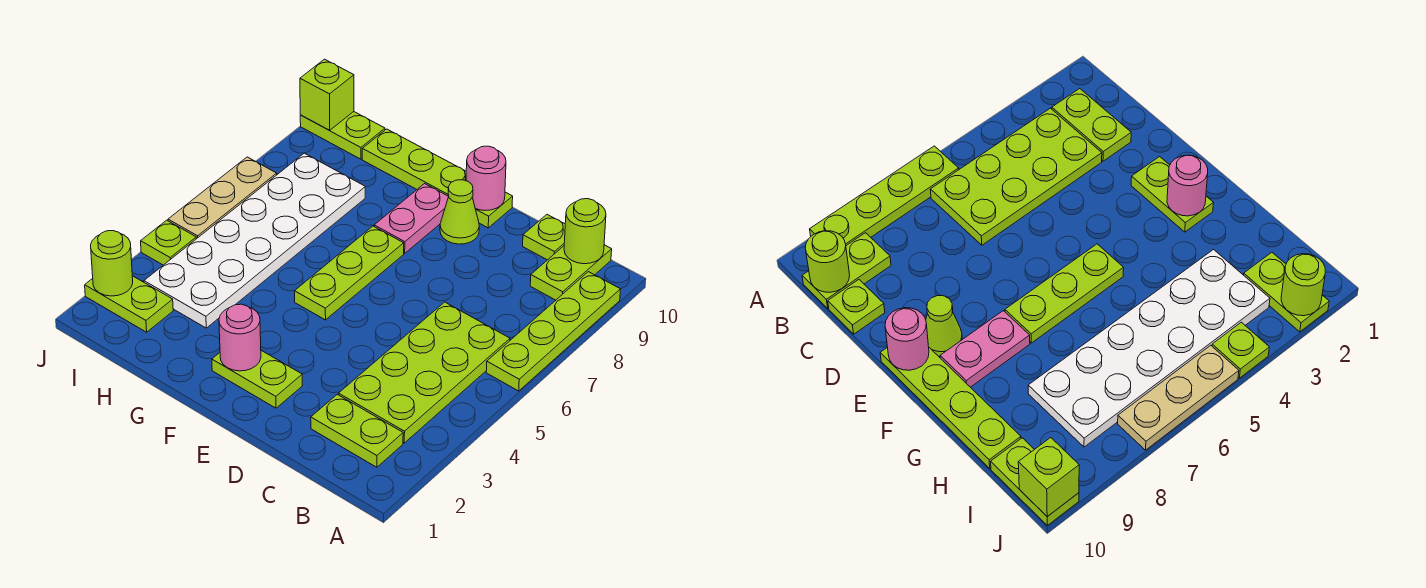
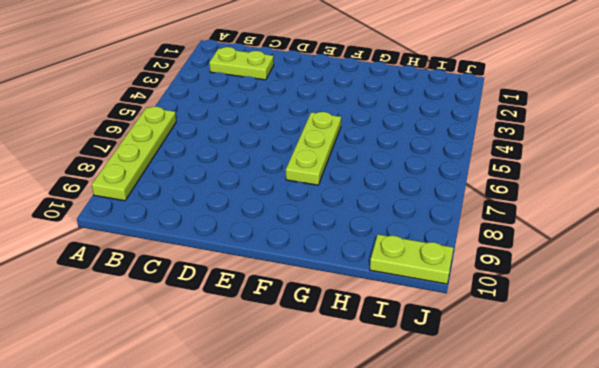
none -> lime 2x4 plate [339,302,510,443]
none -> lime 1x2 plate [530,245,612,300]
none -> lime 1x1 plate [523,215,565,260]

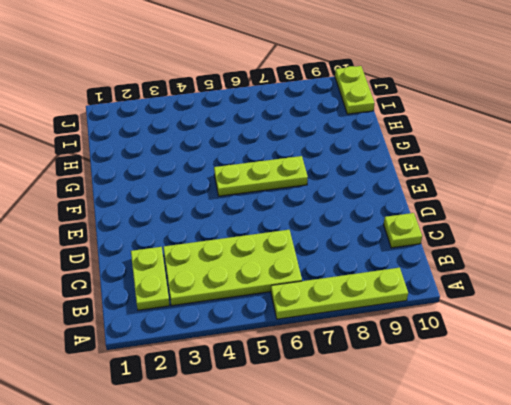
none -> lime 1x2 plate [530,245,612,300]
none -> lime 1x2 plate [212,350,303,408]
none -> lime 1x1 cone [440,180,479,244]

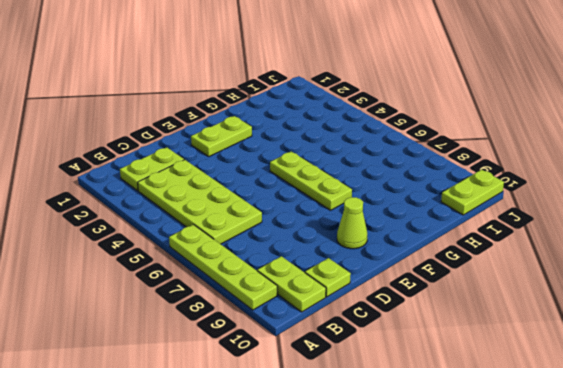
none -> lime 1x4 plate [362,129,513,228]
none -> pink 1x2 plate [374,184,449,253]
none -> white 2x6 plate [144,153,365,328]

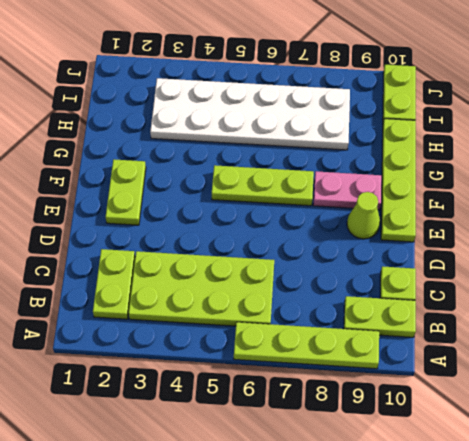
none -> lime 1x2 plate [85,276,173,332]
none -> lime 1x1 plate [141,220,196,265]
none -> tan 1x3 plate [168,157,277,239]

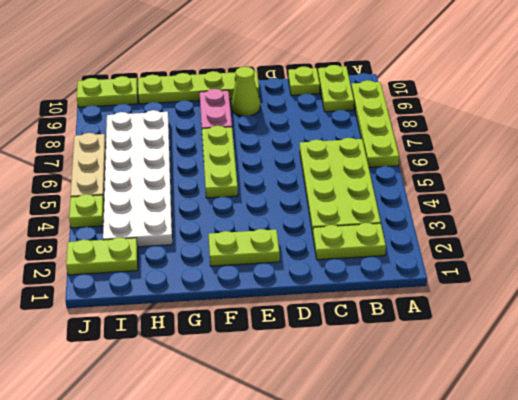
none -> lime 1x1 round brick [564,199,606,264]
none -> pink 1x1 round brick [466,146,506,211]
none -> pink 1x1 round brick [219,304,261,371]

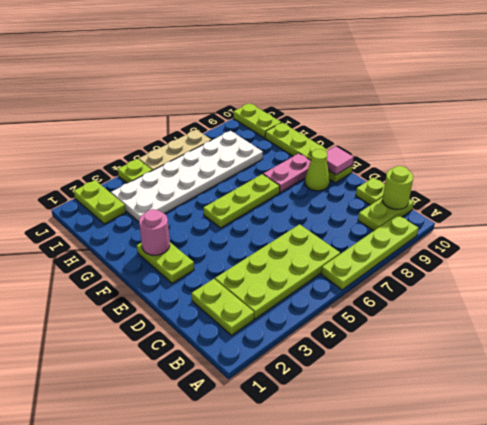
pink 1x1 tile [326,146,354,175] -> pink 1x1 round brick [466,146,506,211]
none -> lime 1x1 round brick [91,231,133,296]
none -> lime 1x1 brick [300,59,354,130]

